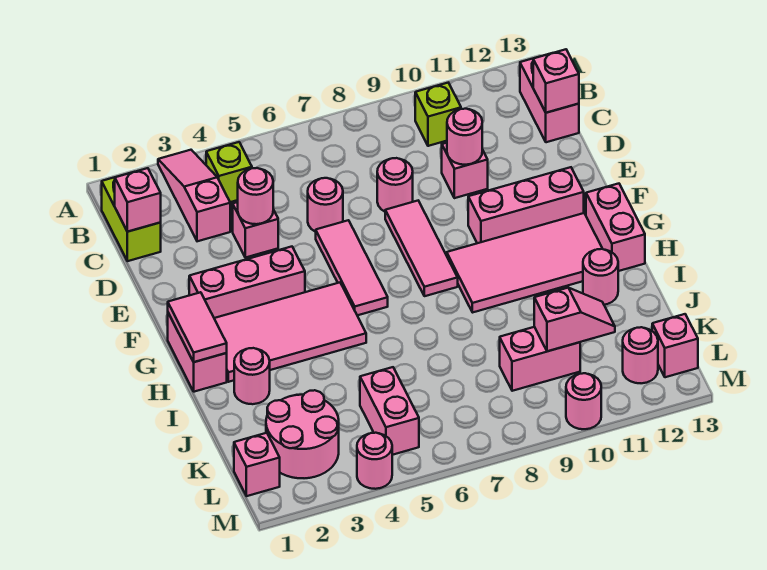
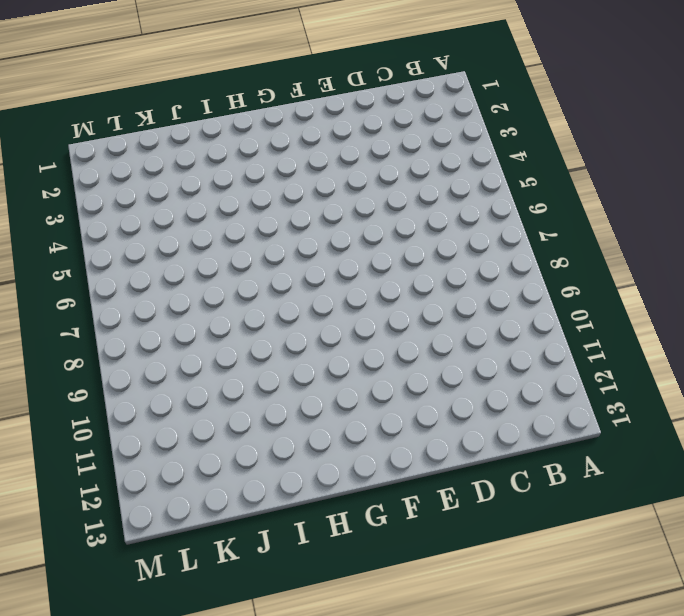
none -> pink 1x3 slope [158,150,230,241]
none -> lime 1x2 brick [102,173,161,261]
none -> lime 1x1 brick [206,142,252,202]
none -> lime 1x1 brick [415,83,461,146]

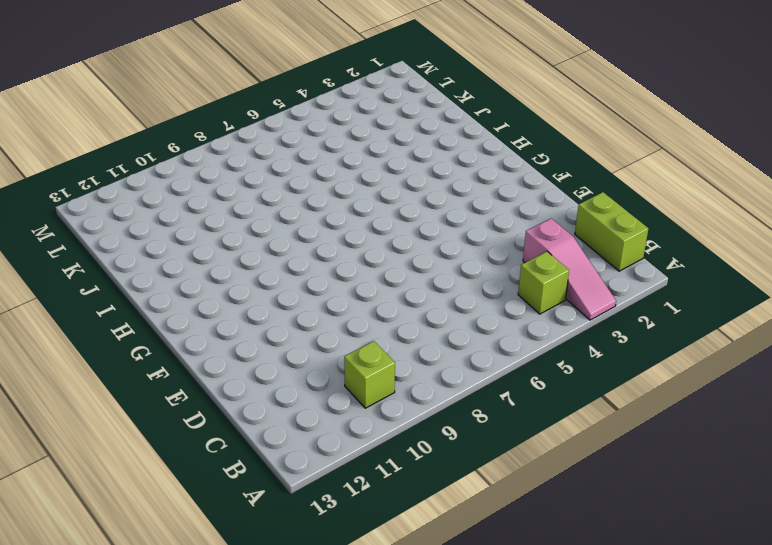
none -> pink 1x2 brick [520,58,579,142]
none -> pink 1x1 brick [233,202,278,258]
none -> pink 1x1 round brick [308,178,343,232]
none -> pink 1x1 round brick [377,158,413,212]

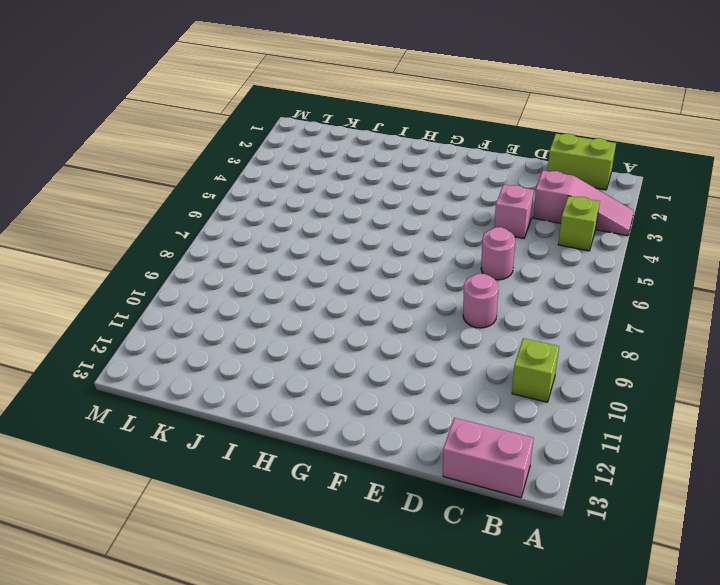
none -> pink 1x1 brick [442,143,488,198]
none -> pink 1x3 tile [316,220,388,315]
none -> pink 1x3 tile [385,201,458,296]
none -> pink 1x3 brick [189,247,305,318]

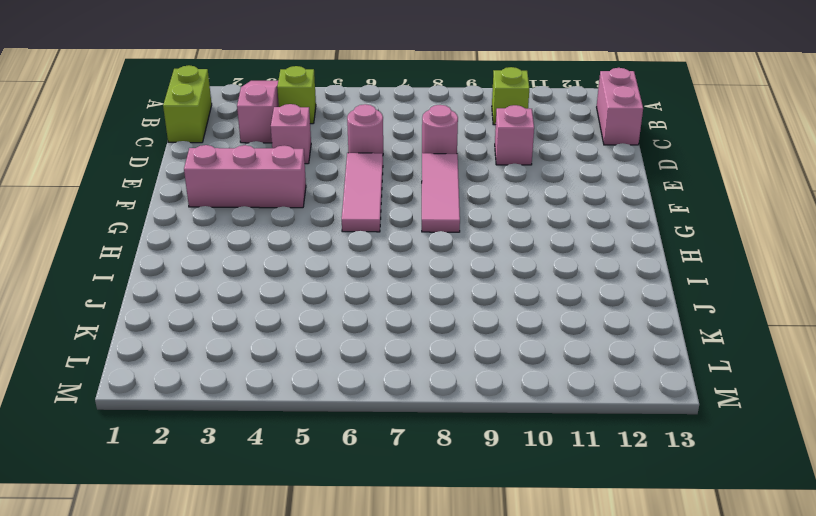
none -> pink 1x3 brick [468,167,584,243]
none -> pink 1x2 brick [168,313,227,392]
none -> pink 2x4 tile [214,283,366,382]
none -> pink 2x4 tile [447,213,602,312]

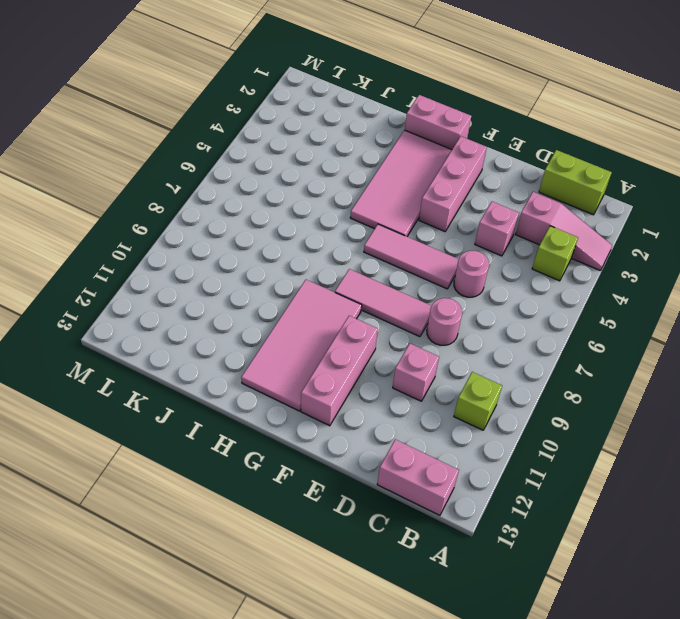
none -> pink 1x2 brick [586,184,645,271]
none -> pink 1x1 round brick [234,348,270,404]
none -> pink 1x1 round brick [583,249,618,305]
none -> pink 2x2 round brick [266,390,339,478]

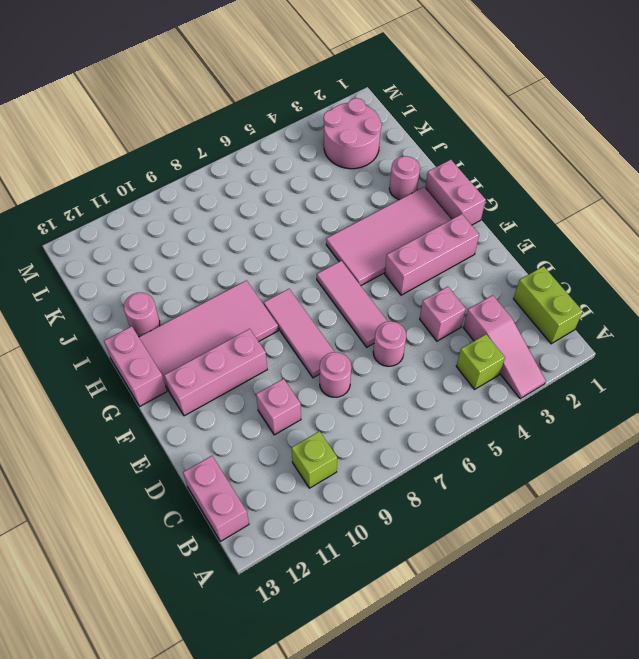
none -> pink 1x2 brick [360,367,419,455]
none -> pink 1x2 brick [500,327,580,391]
none -> pink 1x1 brick [234,433,280,496]
none -> pink 1x1 round brick [623,327,658,383]

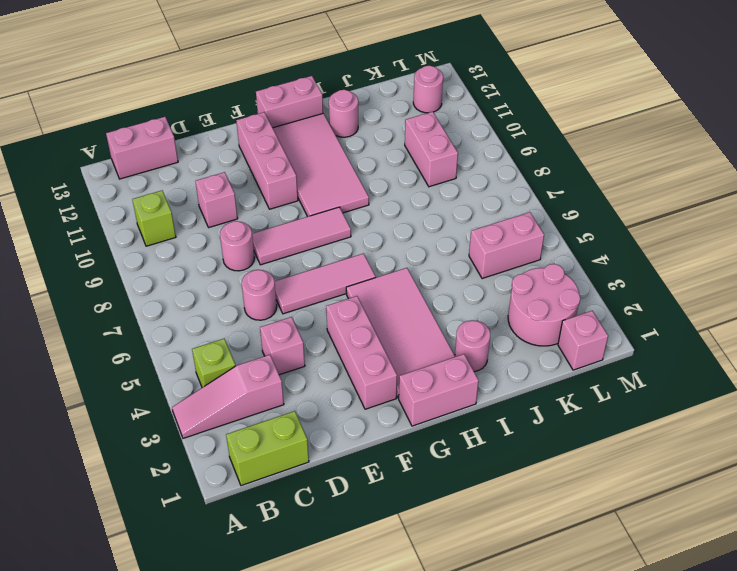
none -> pink 1x1 brick [652,314,698,377]
none -> pink 1x1 round brick [357,433,392,489]
none -> pink 1x1 round brick [566,373,601,429]
none -> pink 1x1 brick [115,168,161,232]

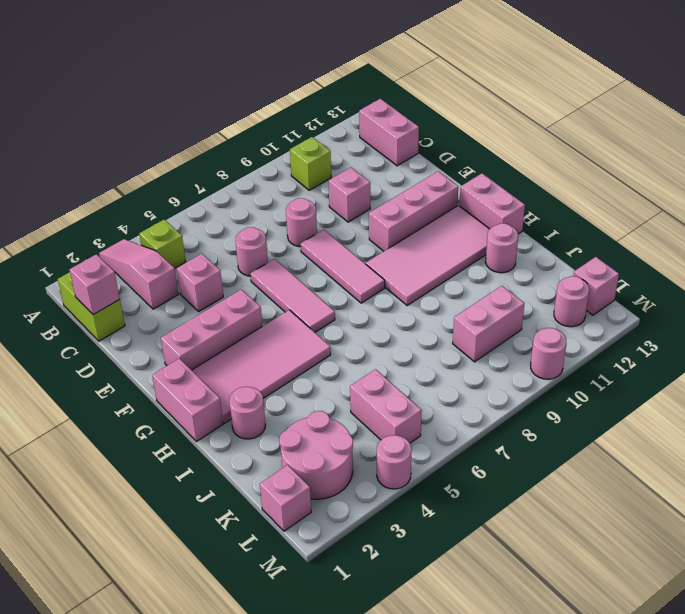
none -> pink 1x1 brick [533,49,579,113]
none -> pink 1x1 round brick [238,168,273,224]
none -> pink 1x1 round brick [447,109,482,165]
none -> pink 1x2 tile [168,292,227,362]

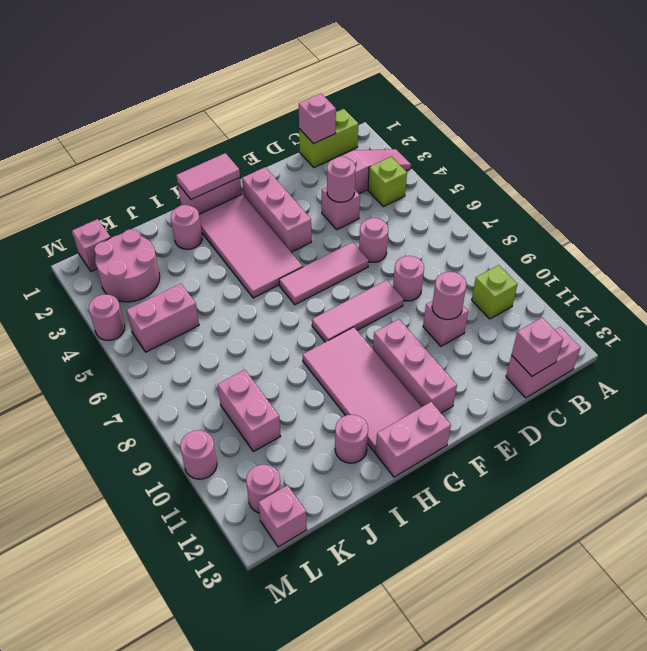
none -> pink 1x2 slope [534,288,615,351]

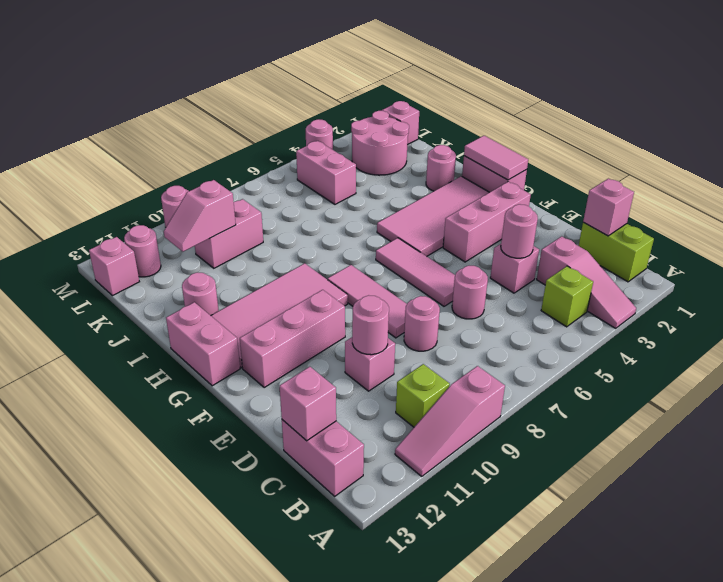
pink 1x3 slope [395,366,505,476] -> none

